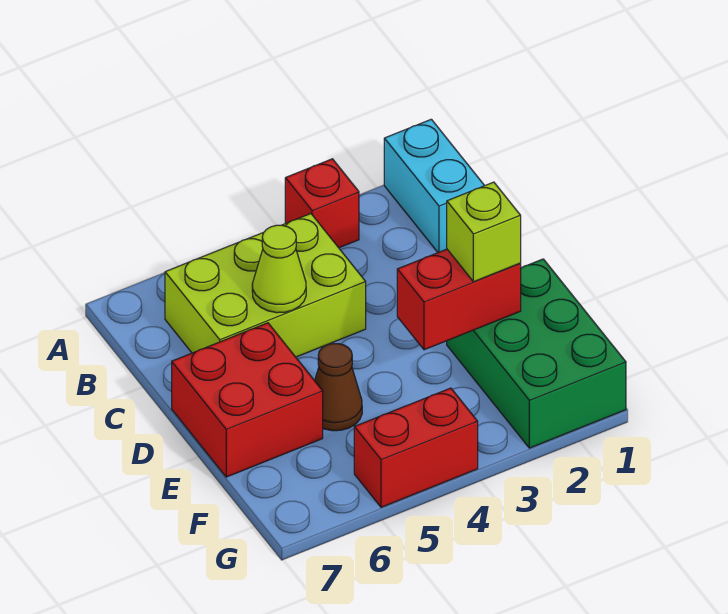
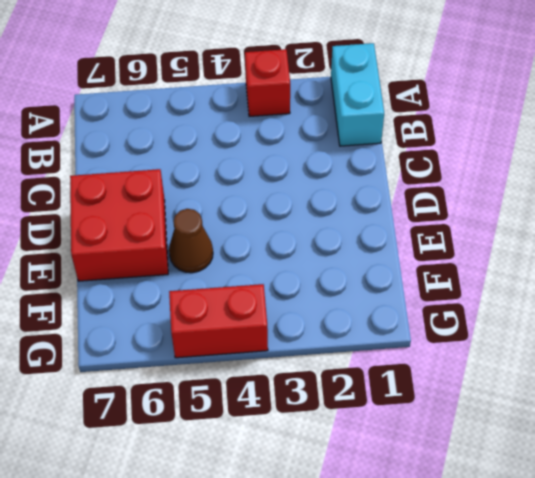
none -> lime 2x3 brick [165,214,366,357]
none -> green 2x3 brick [447,259,626,448]

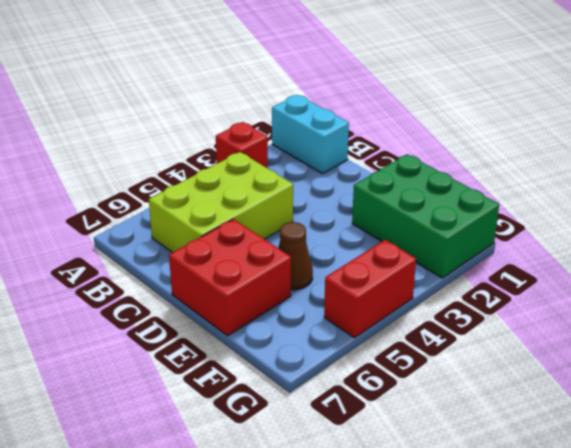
none -> lime 1x1 cone [252,225,306,313]
none -> red 1x2 brick [397,249,521,350]

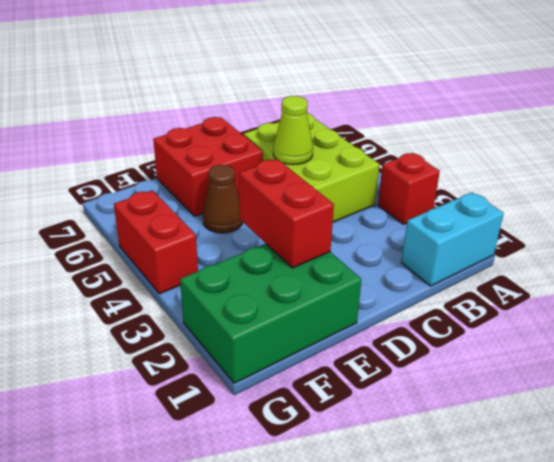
none -> lime 1x1 brick [447,182,521,282]

